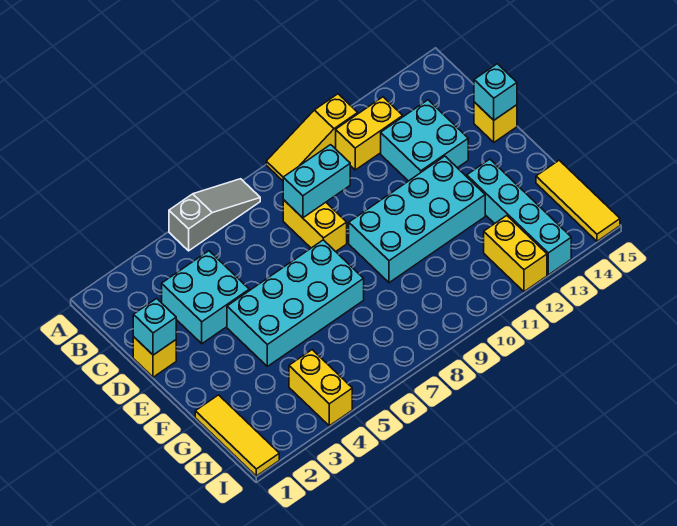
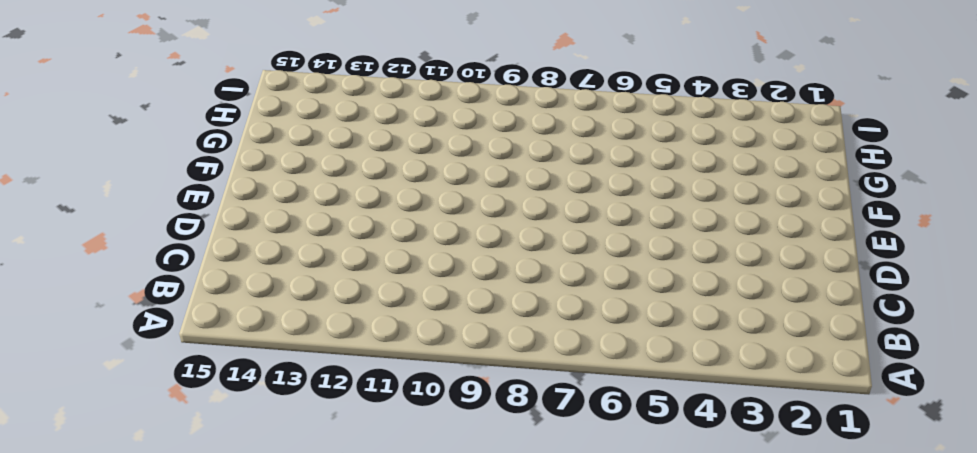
none -> grey 1x3 slope [169,179,260,251]
none -> yellow 1x3 slope [266,94,358,181]
none -> yellow 1x2 brick [336,97,403,170]

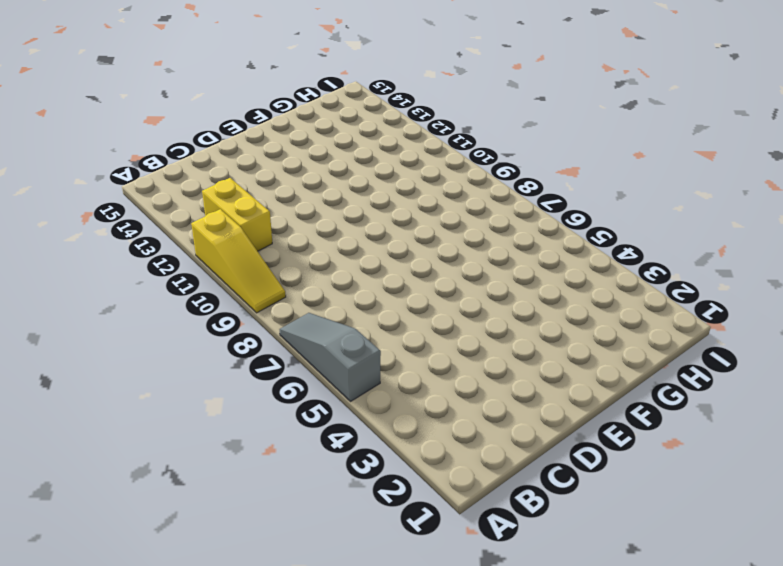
none -> cyan 2x2 brick [162,251,249,344]
none -> yellow 1x2 brick [283,200,347,252]
none -> cyan 2x2 brick [381,100,468,181]

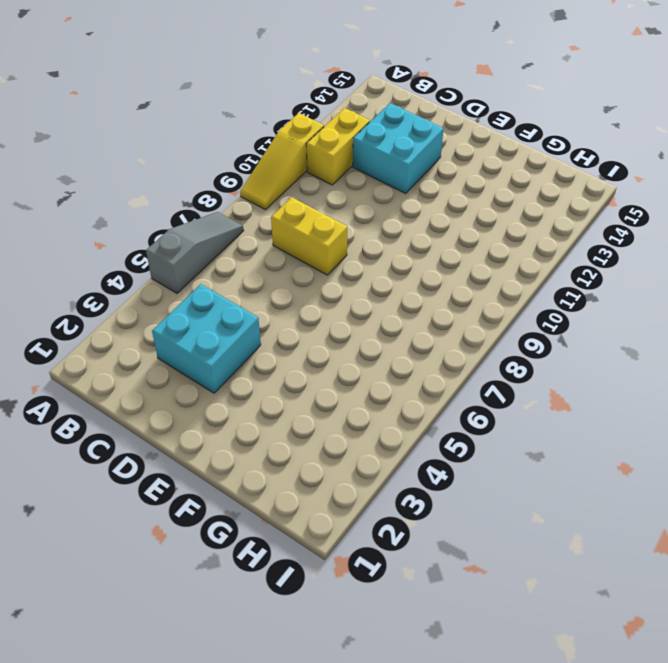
none -> yellow 1x1 brick [133,337,176,377]
none -> yellow 1x1 brick [474,102,517,142]
none -> cyan 2x4 brick [227,240,364,366]

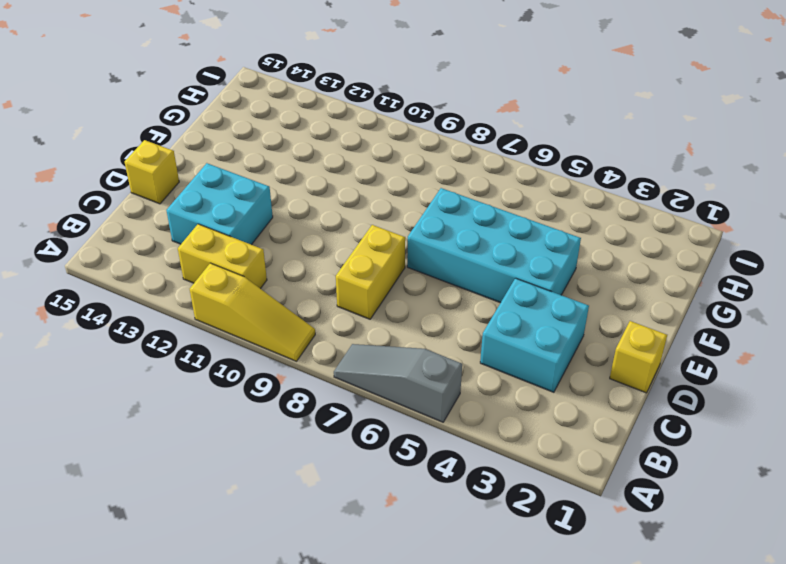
none -> cyan 2x4 brick [349,156,485,283]
none -> cyan 1x4 brick [467,159,571,275]
none -> yellow 1x3 tile [195,395,279,476]

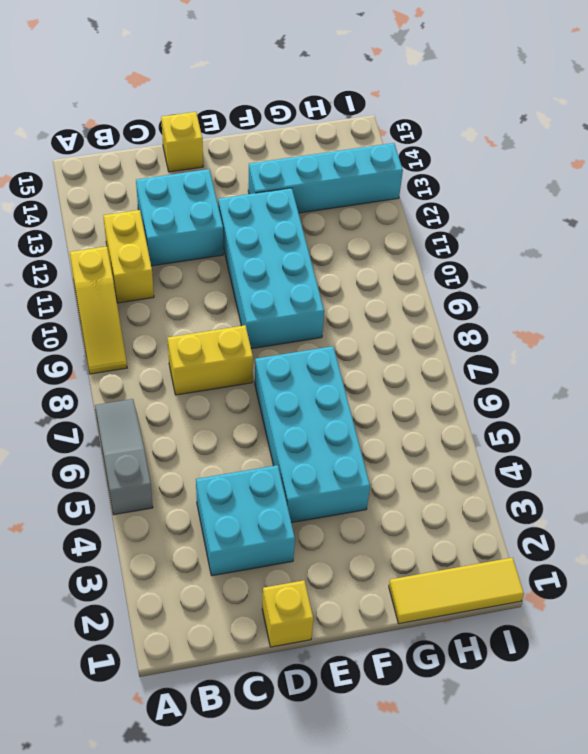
none -> yellow 1x3 tile [536,160,620,241]
none -> yellow 1x2 brick [289,350,352,426]
none -> yellow 1x2 brick [484,216,547,292]

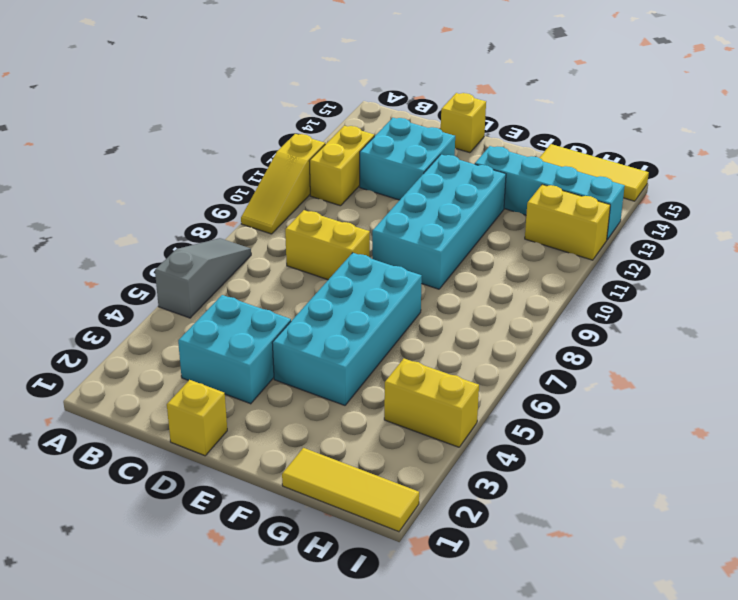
none -> cyan 1x2 brick [283,145,350,218]
none -> cyan 1x1 brick [133,298,176,355]
none -> cyan 1x1 brick [474,64,517,120]

